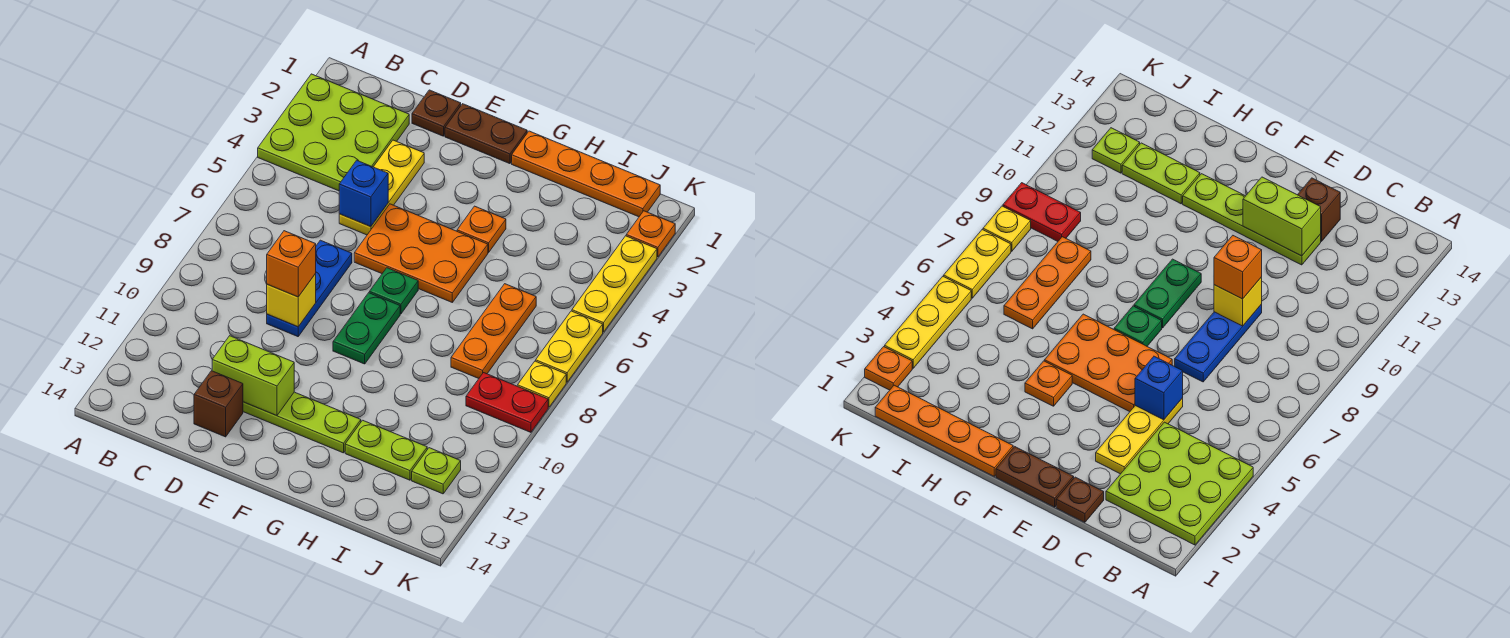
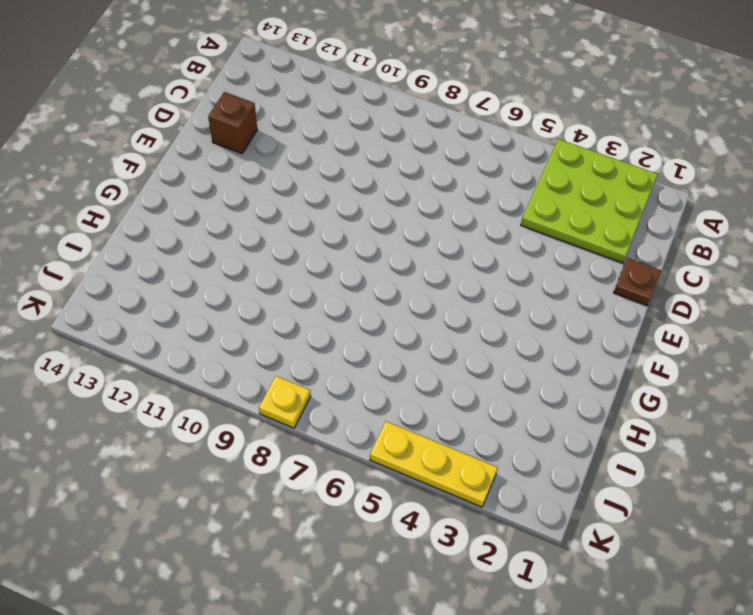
none -> yellow 1x3 plate [339,140,424,235]
none -> blue 1x3 plate [267,240,352,337]
none -> lime 1x4 plate [243,392,361,453]

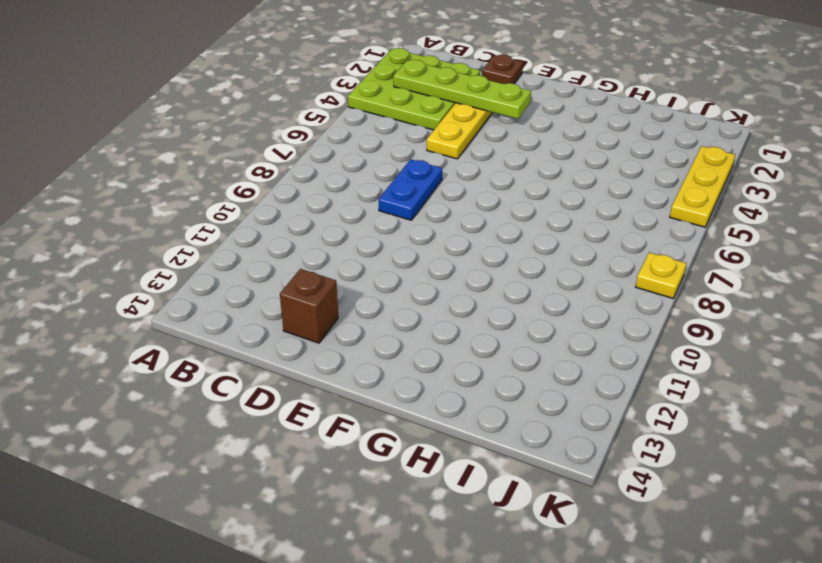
lime 1x4 plate [393,60,531,119] -> lime 1x4 plate moved to [243,392,361,453]
blue 1x2 plate [379,159,442,220] -> blue 1x3 plate [267,240,352,337]
none -> brown 1x2 plate [445,104,527,164]
none -> orange 2x3 plate [354,204,488,302]
none -> green 1x1 plate [369,268,418,314]

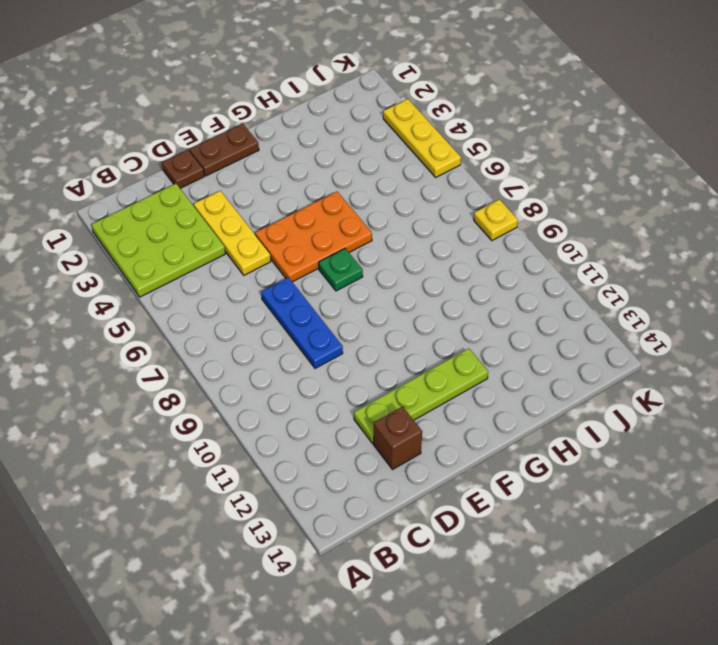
none -> green 1x2 plate [333,293,400,364]
none -> orange 1x4 plate [512,131,660,217]
none -> orange 1x1 plate [457,206,506,252]

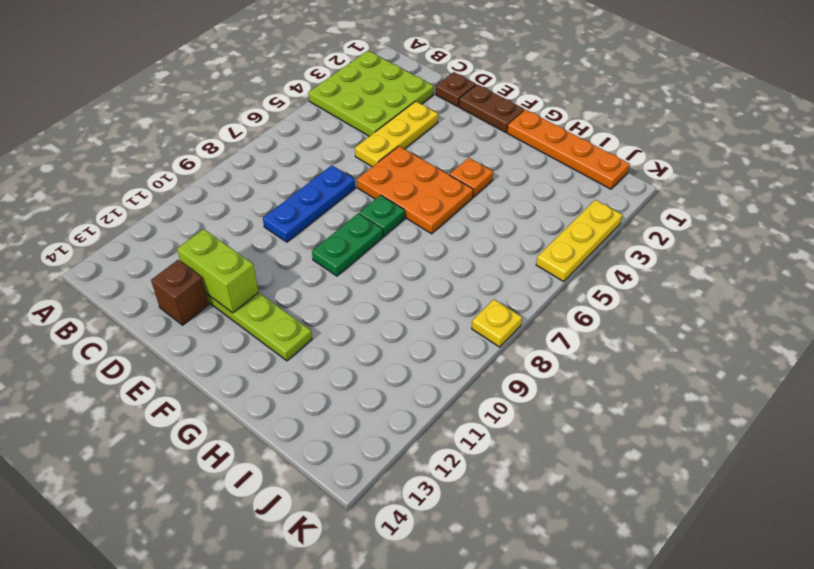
none -> lime 1x2 plate [345,420,427,480]
none -> orange 1x3 plate [451,284,536,378]
none -> red 1x2 plate [466,373,548,432]

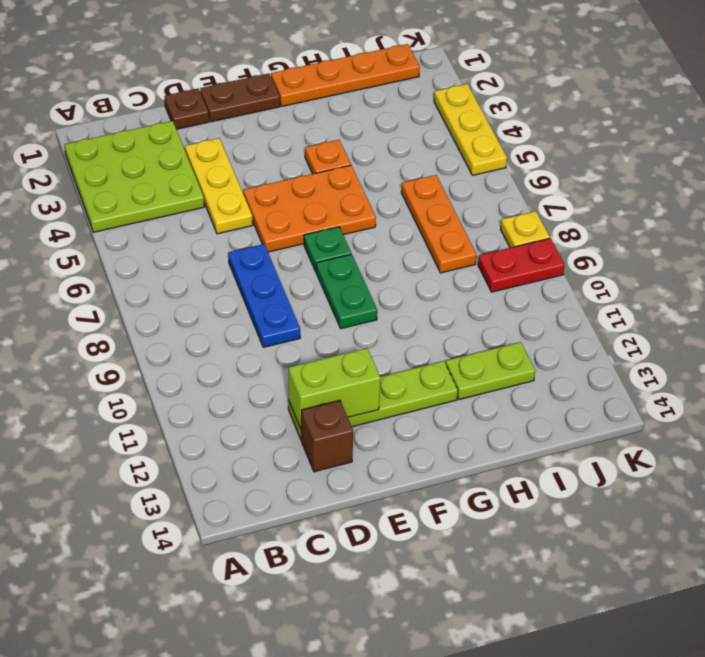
none -> lime 1x1 plate [412,448,461,494]
none -> orange 1x1 plate [626,211,675,257]
none -> yellow 1x2 plate [536,311,603,382]

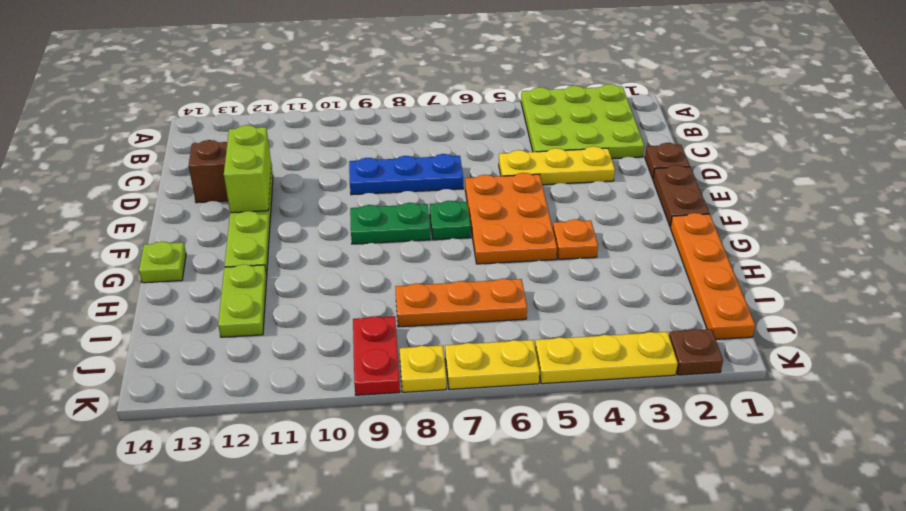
lime 1x1 plate [139,241,186,283] -> lime 1x1 plate moved to [412,448,461,494]
brown 1x1 plate [669,329,723,375] -> orange 1x1 plate [626,211,675,257]
none -> blue 1x1 brick [339,160,388,227]
none -> yellow 1x1 brick [267,274,316,327]
none -> orange 1x1 brick [267,231,316,297]

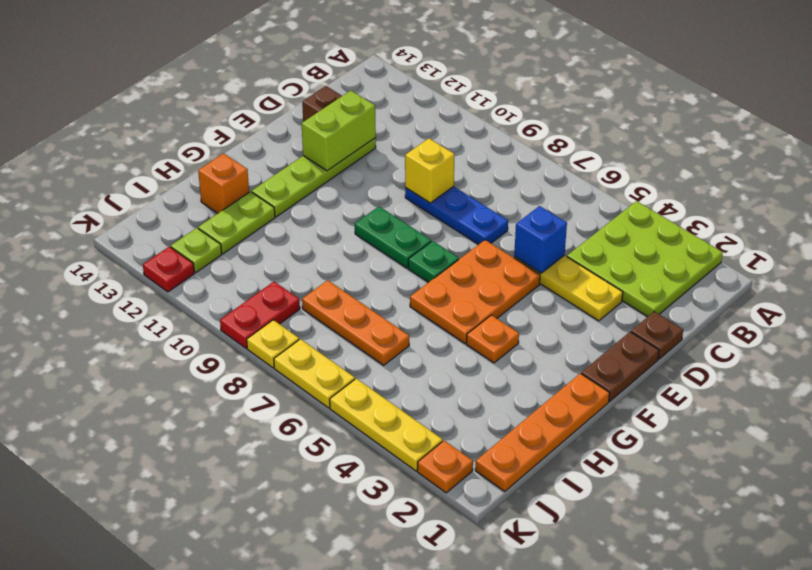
orange 1x1 brick [198,153,249,213] -> orange 1x1 brick moved to [267,231,316,297]
red 1x1 plate [143,247,194,292] -> none

